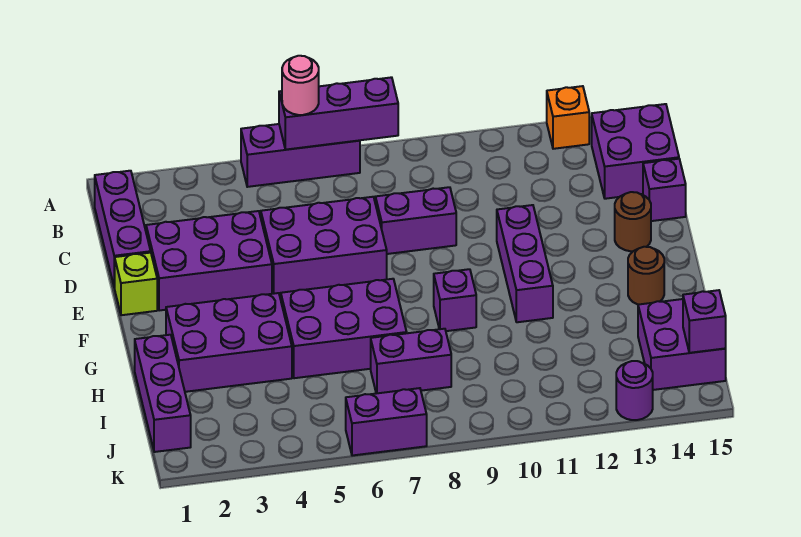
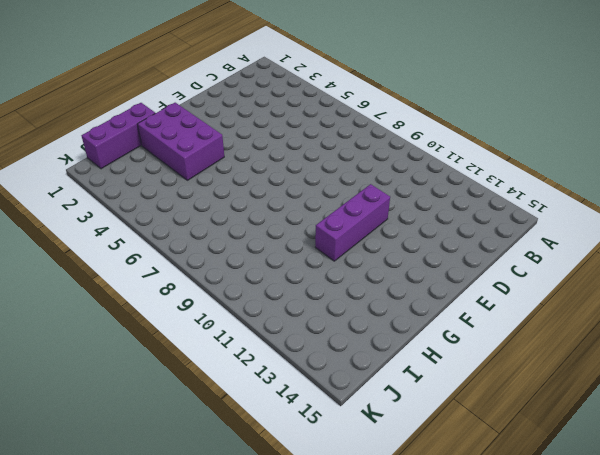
none -> purple 1x3 brick [241,124,360,187]
none -> orange 1x1 brick [547,86,589,149]
none -> purple 1x3 brick [95,171,151,288]

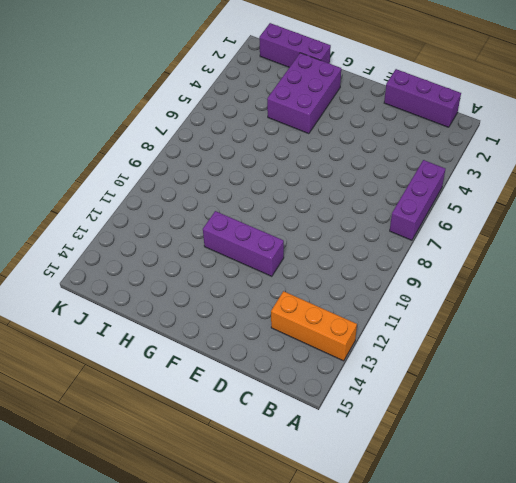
orange 1x3 brick [271,291,357,361] -> orange 1x1 brick [547,86,589,149]
none -> purple 2x2 brick [592,104,679,199]
none -> purple 2x3 brick [146,211,272,311]
none -> purple 2x3 brick [261,197,387,295]

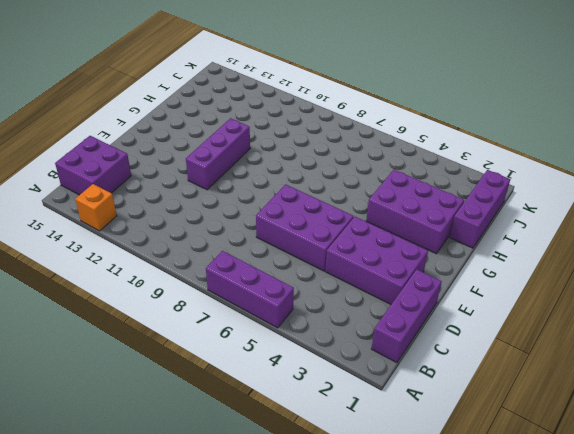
none -> purple 1x2 brick [375,187,456,254]
none -> purple 1x1 brick [643,159,686,221]
none -> lime 1x1 brick [115,253,157,315]

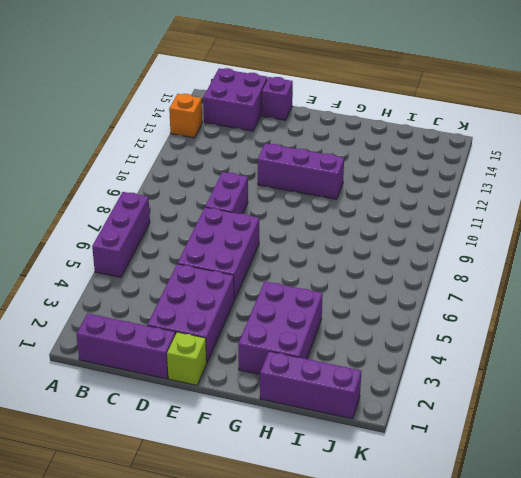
none -> brown 1x1 round brick [615,192,651,251]
none -> purple 2x3 brick [281,279,407,378]
none -> purple 1x1 brick [434,269,476,331]

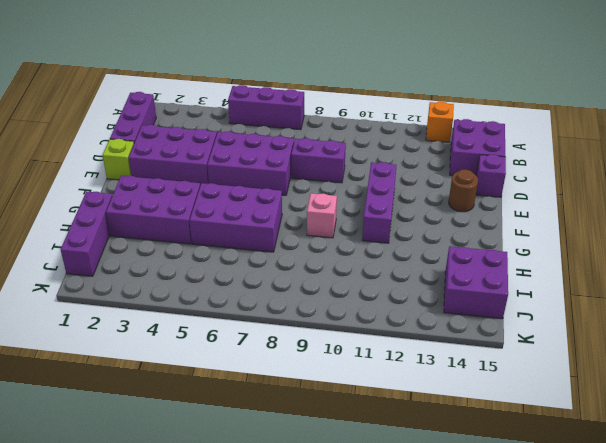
pink 1x1 brick [307,193,337,238] -> purple 1x1 brick [434,269,476,331]
none -> brown 1x1 round brick [628,247,664,305]
none -> purple 1x2 brick [371,329,451,394]
none -> purple 1x2 brick [346,388,427,456]

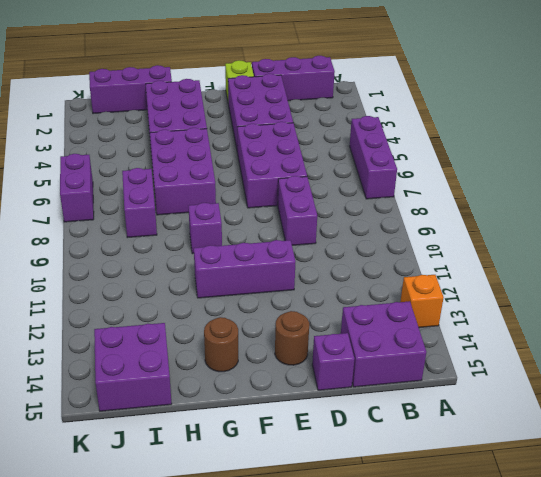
none -> purple 1x1 round brick [616,361,653,420]
none -> purple 1x3 brick [279,77,398,150]
none -> purple 1x1 brick [683,290,726,353]

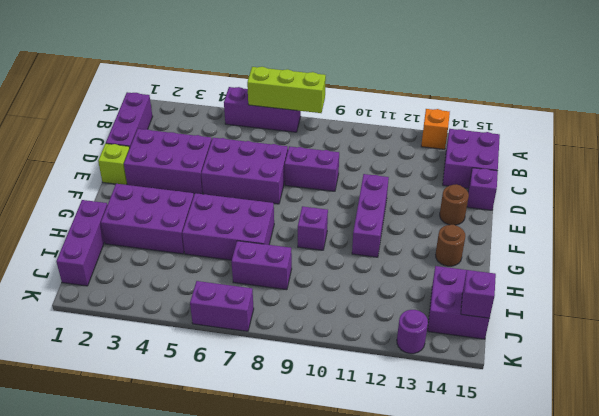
lime 1x3 brick [247,67,326,113] -> purple 1x3 brick [279,77,398,150]
none -> pink 1x1 round brick [282,56,319,115]

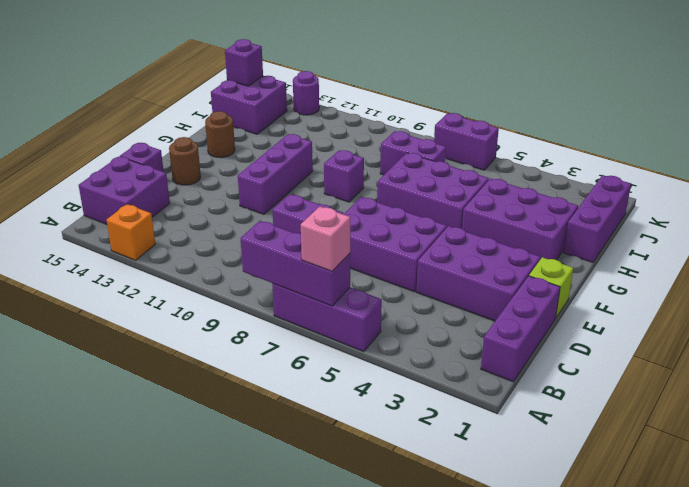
pink 1x1 brick [301,207,350,271] -> pink 1x1 round brick [282,56,319,115]

